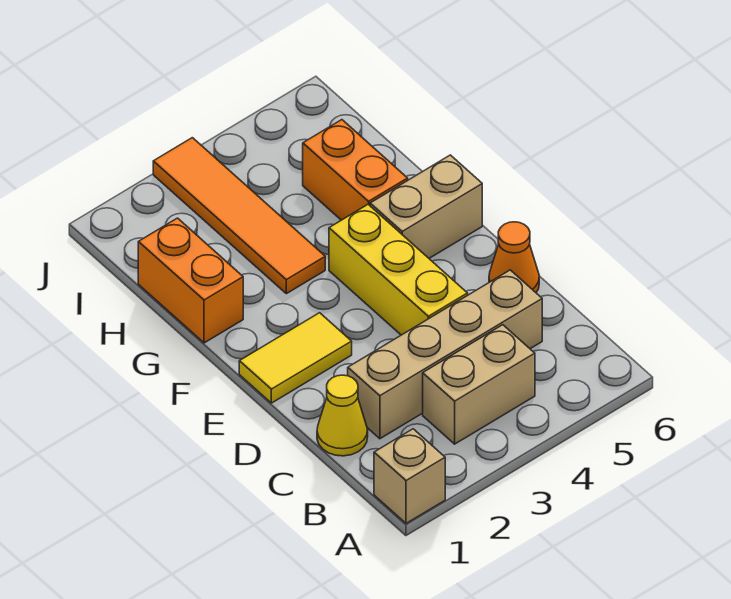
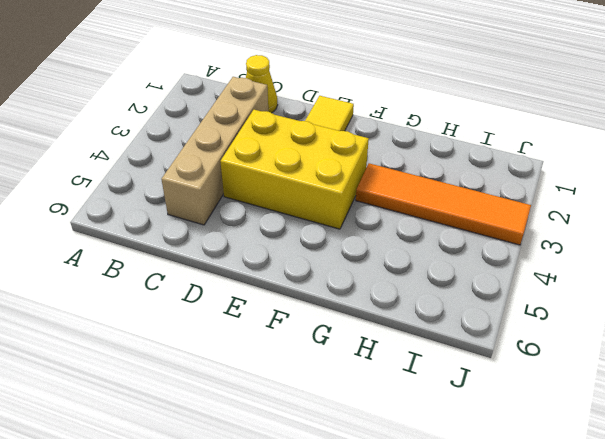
yellow 2x3 brick [220,110,369,229] -> yellow 1x3 brick [329,204,468,335]
none -> tan 1x1 brick [374,429,445,523]
none -> tan 1x2 brick [423,325,535,444]

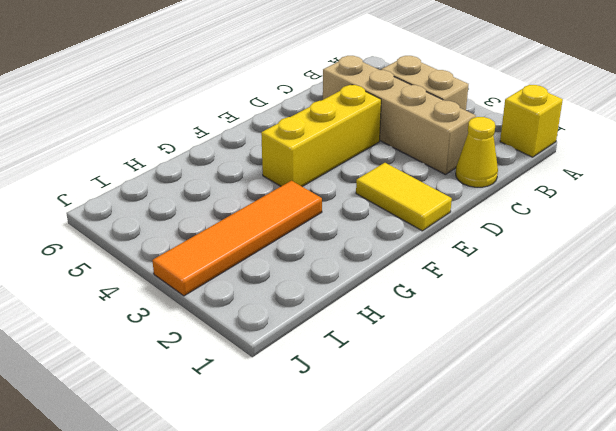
yellow 1x1 brick [500,85,563,157] -> tan 1x1 brick [374,429,445,523]
none -> orange 1x1 cone [489,222,539,292]
none -> tan 1x2 brick [370,155,482,258]

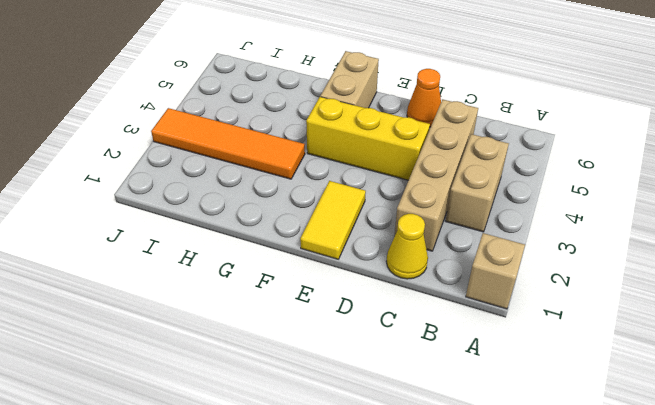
none -> orange 1x2 brick [138,218,243,343]
none -> orange 1x2 brick [303,120,408,220]

